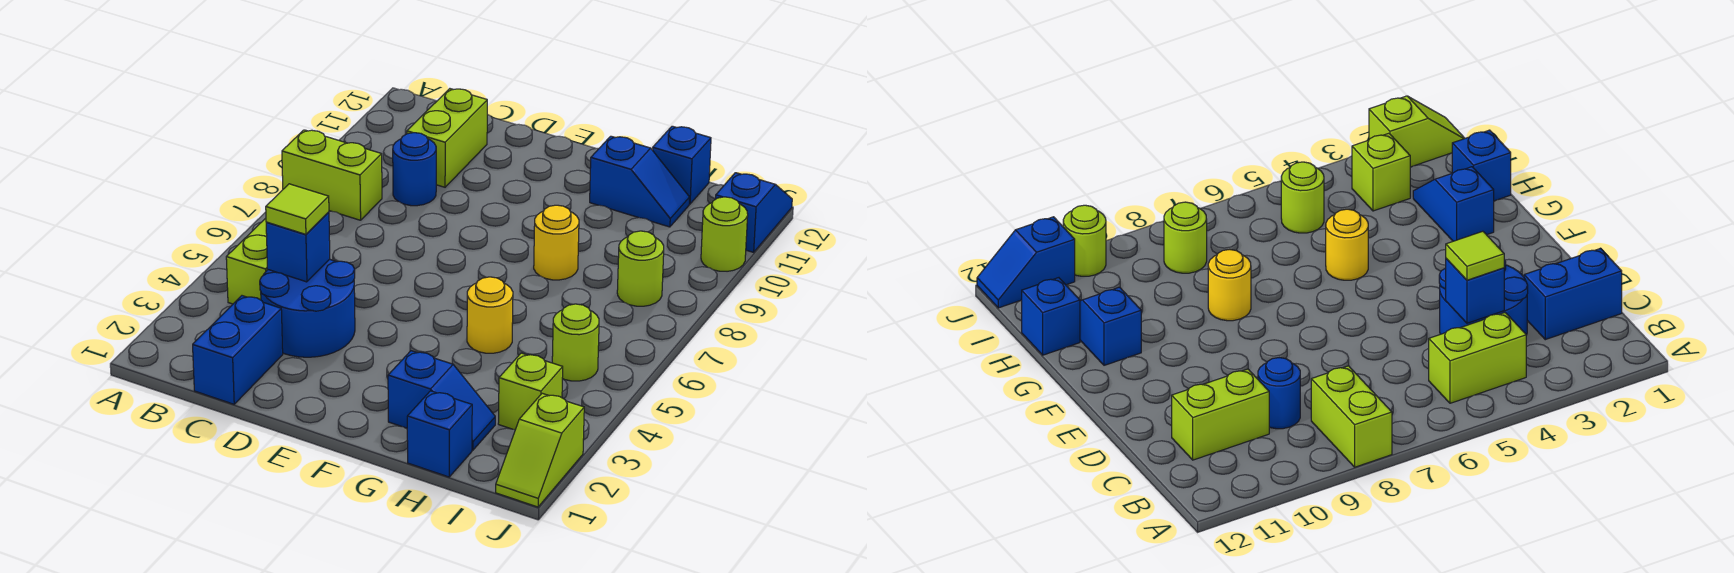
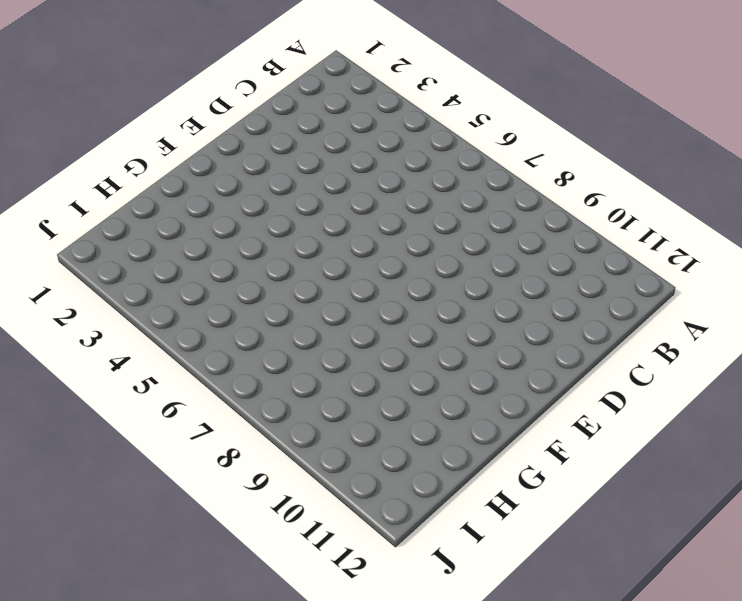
none -> lime 1x2 brick [282,130,382,220]
none -> lime 1x2 brick [226,218,268,304]
none -> blue 1x2 brick [193,296,283,404]

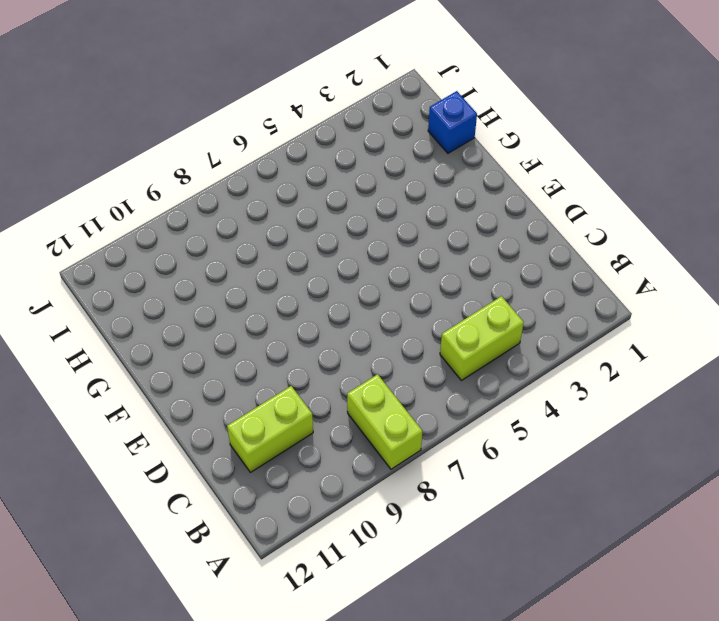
none -> blue 1x2 brick [193,296,283,404]
none -> blue 2x2 round brick [260,259,355,357]
none -> blue 1x1 round brick [393,133,436,206]

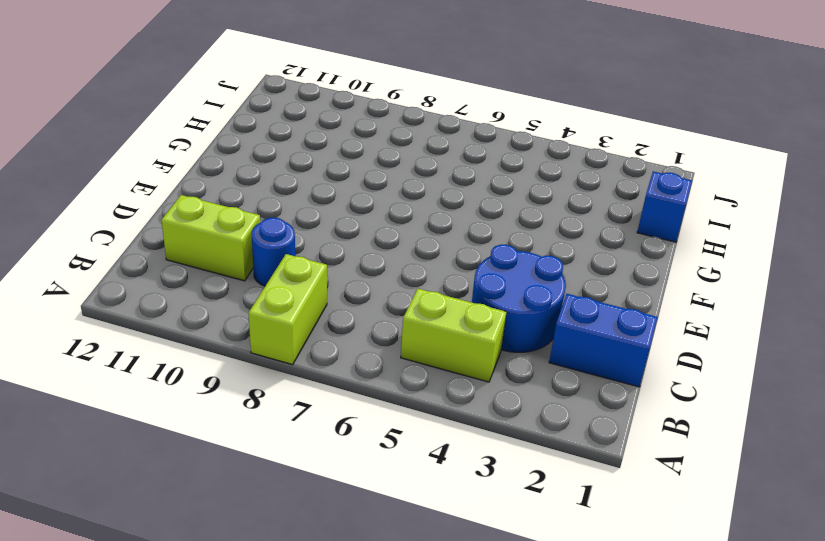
none -> blue 1x2 slope [388,351,495,450]
none -> yellow 1x1 round brick [467,277,513,353]
none -> yellow 1x1 round brick [534,205,579,280]

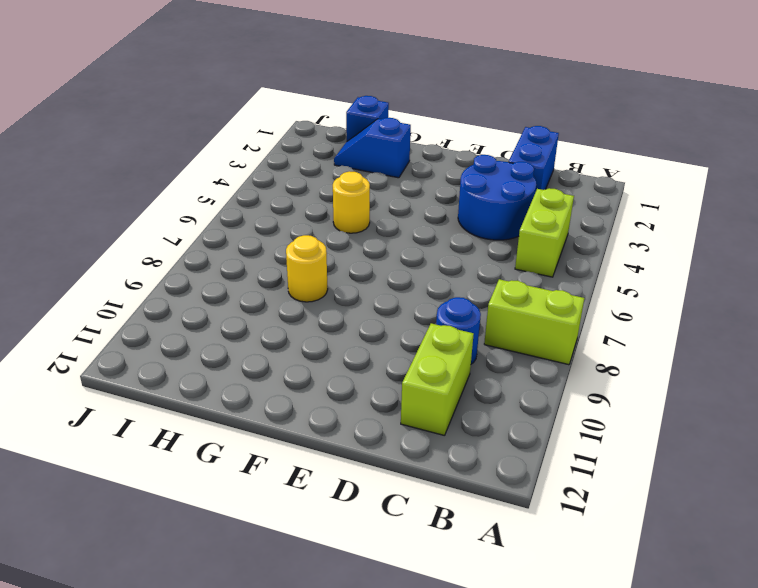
none -> blue 1x2 slope [590,136,689,227]
none -> blue 1x1 brick [653,126,711,204]
none -> lime 1x1 brick [498,353,563,430]

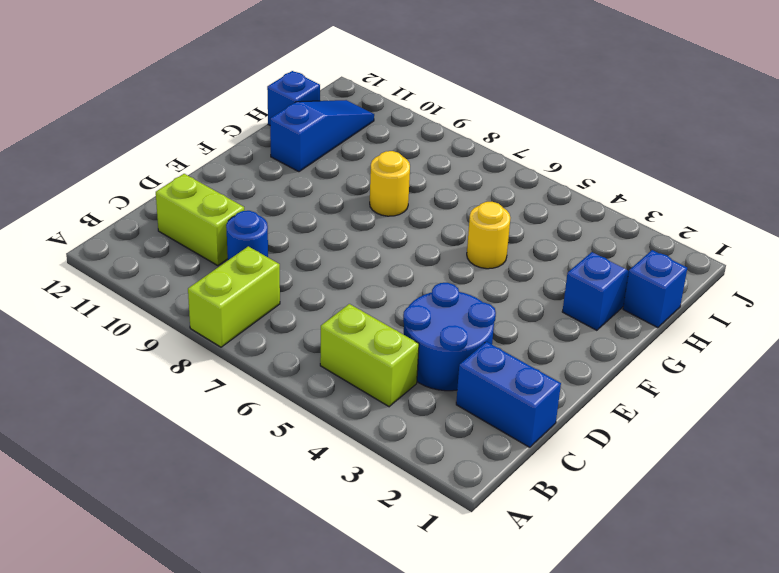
blue 1x3 slope [270,100,374,172] -> blue 1x2 slope [590,136,689,227]
none -> lime 1x1 brick [498,353,563,430]
none -> lime 1x1 round brick [552,304,599,381]
none -> lime 1x1 round brick [617,231,664,306]

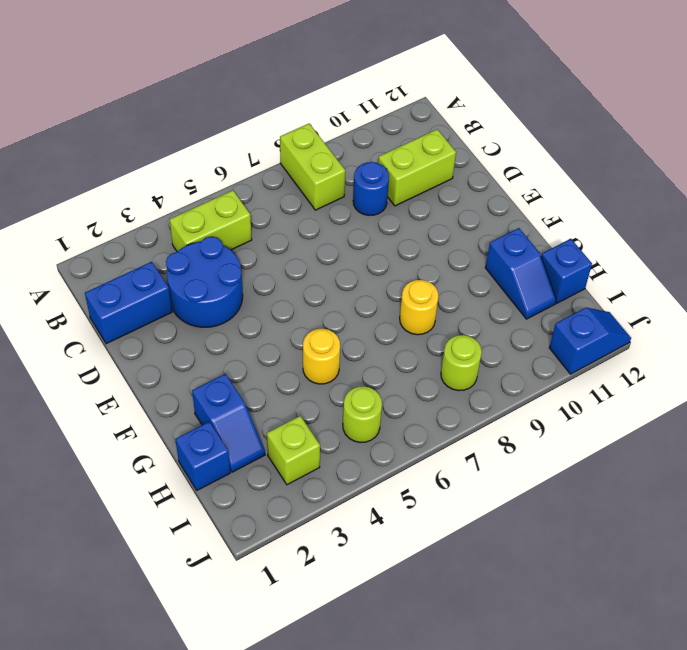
none -> lime 1x2 slope [496,393,584,507]
none -> lime 1x1 round brick [701,197,748,271]
none -> blue 1x1 brick [266,212,330,282]

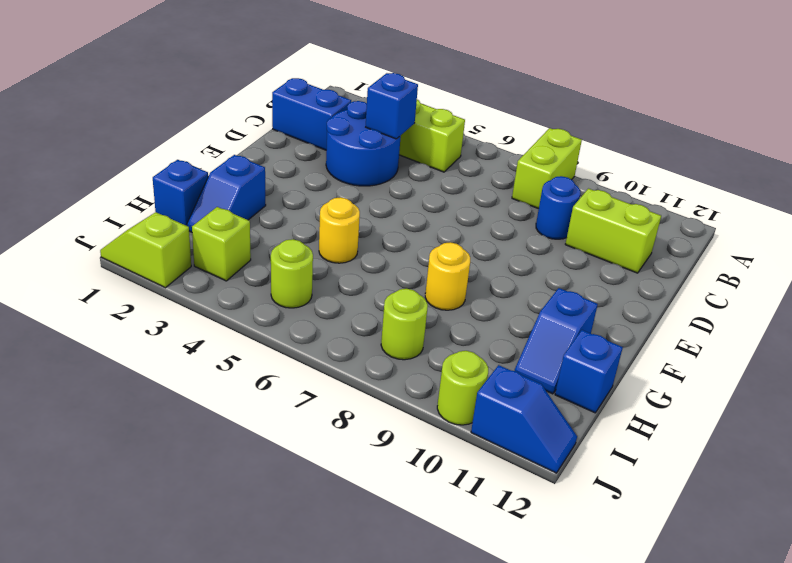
none -> lime 1x1 tile [266,184,329,234]

